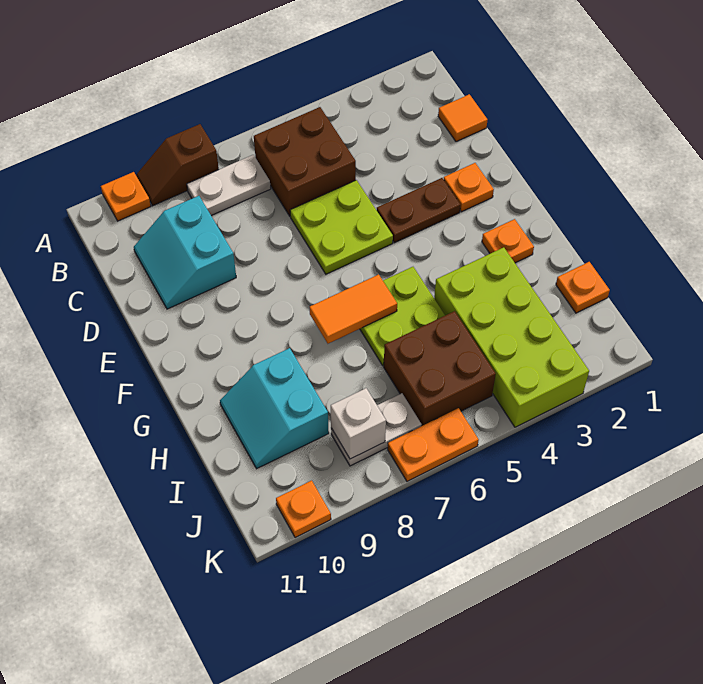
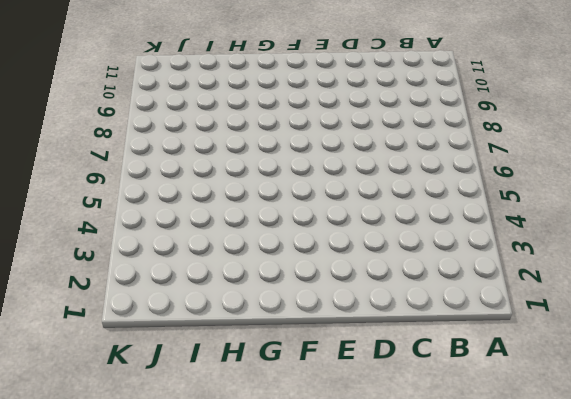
none -> brown 1x2 slope [136,124,219,206]
none -> orange 1x1 plate [101,172,151,221]
none -> brown 2x2 brick [254,107,356,216]

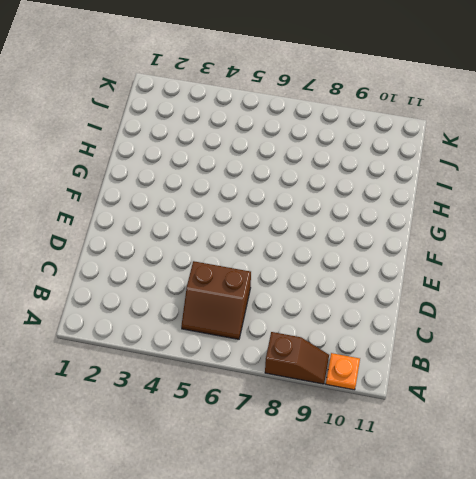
brown 2x2 slope [181,261,251,339] -> brown 2x2 brick [254,107,356,216]
none -> white 1x2 plate [187,155,271,216]
none -> orange 1x1 tile [438,94,487,142]
none -> cyan 2x2 slope [134,196,236,309]

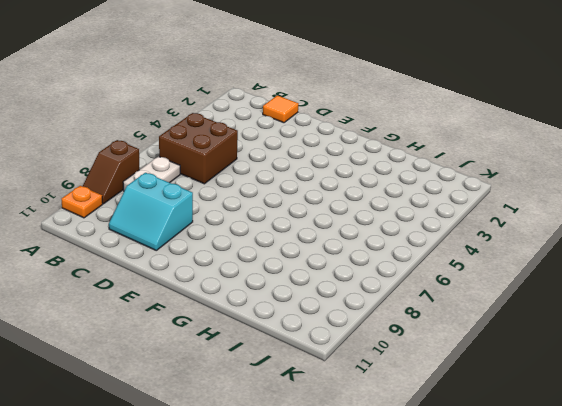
none -> lime 2x2 plate [290,180,393,274]
none -> orange 1x1 plate [444,163,494,212]
none -> brown 1x2 plate [377,178,460,243]

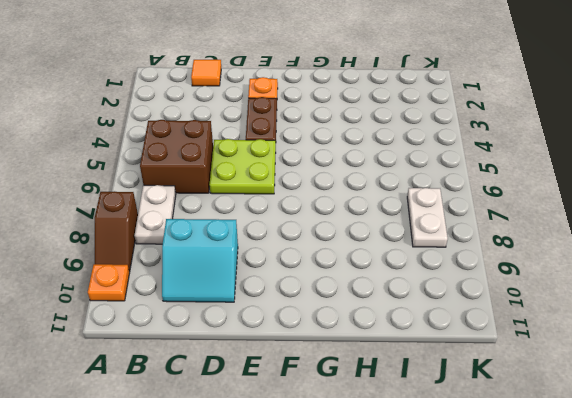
none -> orange 1x1 plate [482,219,534,263]
none -> lime 2x2 plate [360,267,445,366]
none -> lime 2x4 brick [434,247,589,427]

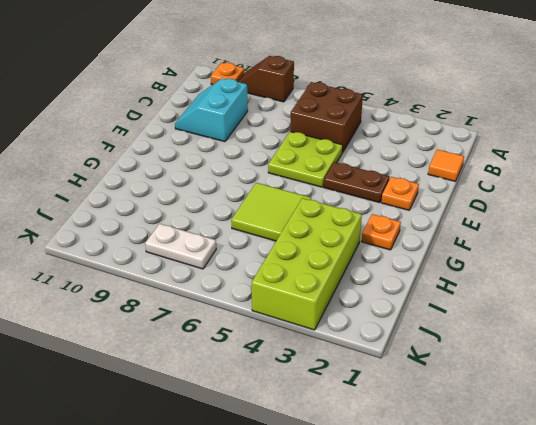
lime 2x2 tile [231,183,311,241] -> lime 2x2 plate [360,267,445,366]
none -> white 1x2 plate [187,155,271,216]
none -> cyan 2x2 slope [220,348,329,469]
none -> orange 1x1 plate [556,262,610,313]

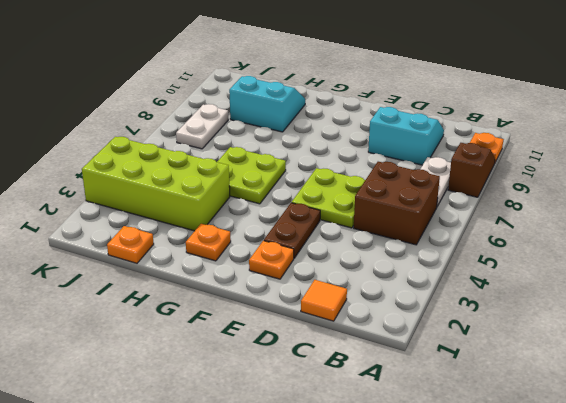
none -> brown 2x2 brick [384,311,496,426]
none -> orange 1x2 plate [388,408,479,481]
none -> orange 1x1 plate [276,480,331,538]

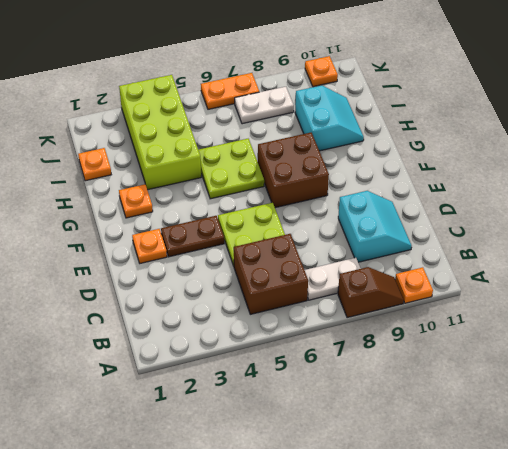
brown 2x2 brick [258,133,329,208] -> brown 2x2 brick moved to [384,311,496,426]
none -> orange 1x1 tile [438,94,487,142]
none -> orange 1x2 tile [310,274,397,344]
none -> white 1x1 brick [331,388,386,459]

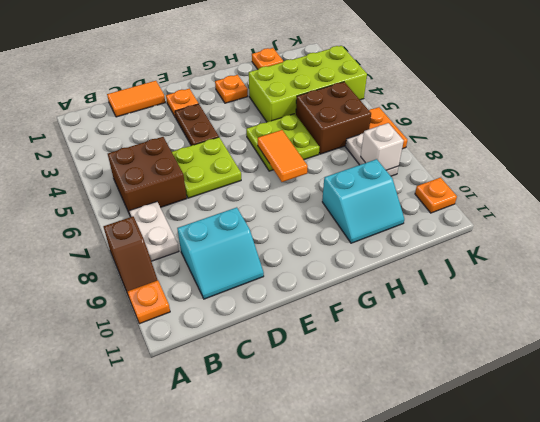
orange 1x2 tile [107,81,165,117] -> orange 1x1 tile [438,94,487,142]

